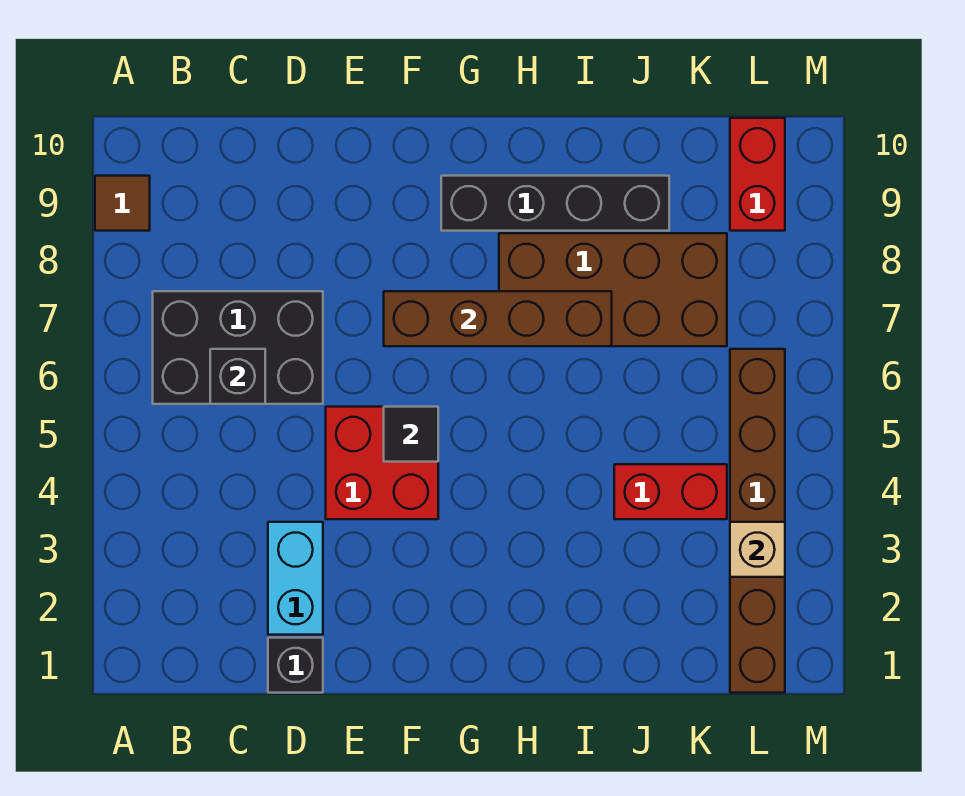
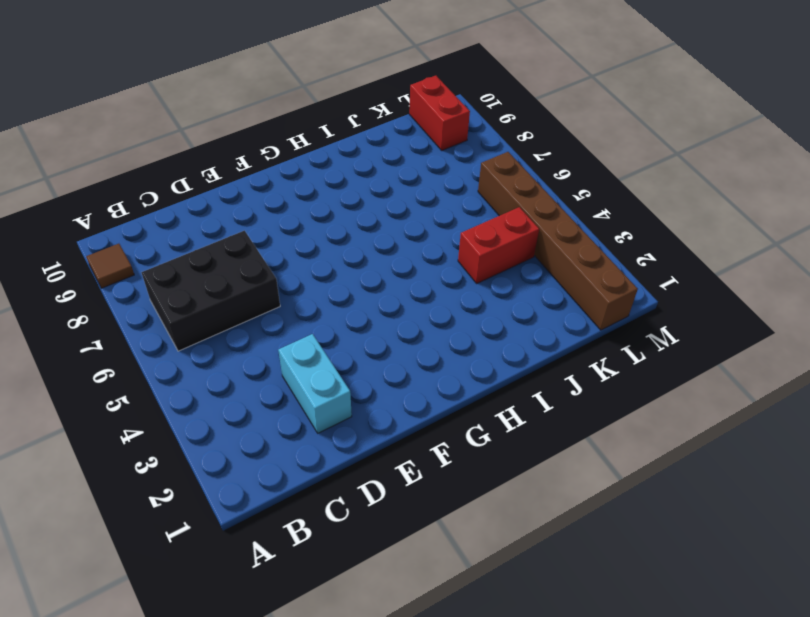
none -> black 1x1 brick [268,638,323,693]
none -> red 2x2 brick [326,407,438,519]
none -> black 1x4 brick [441,176,669,231]

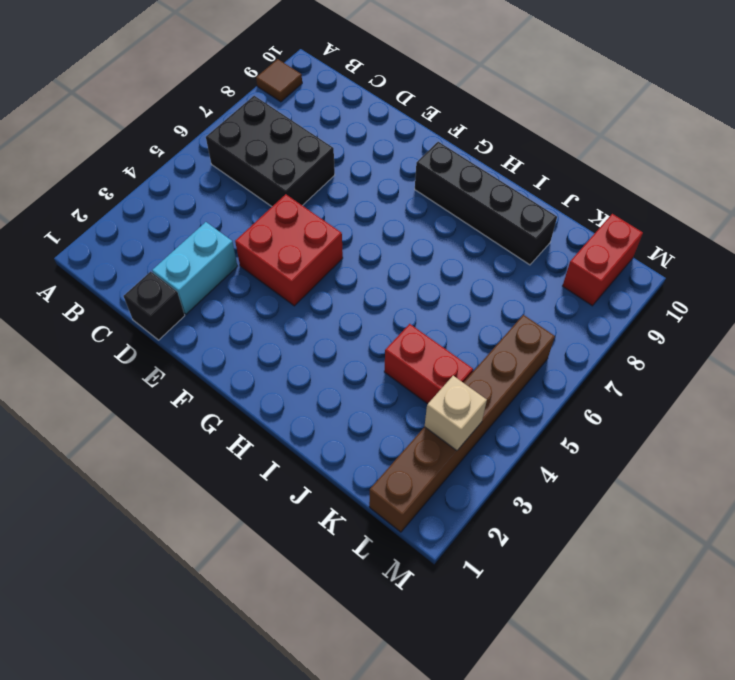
none -> brown 2x4 brick [499,233,727,346]
none -> black 1x1 brick [210,349,265,404]
none -> black 1x1 tile [384,407,438,462]

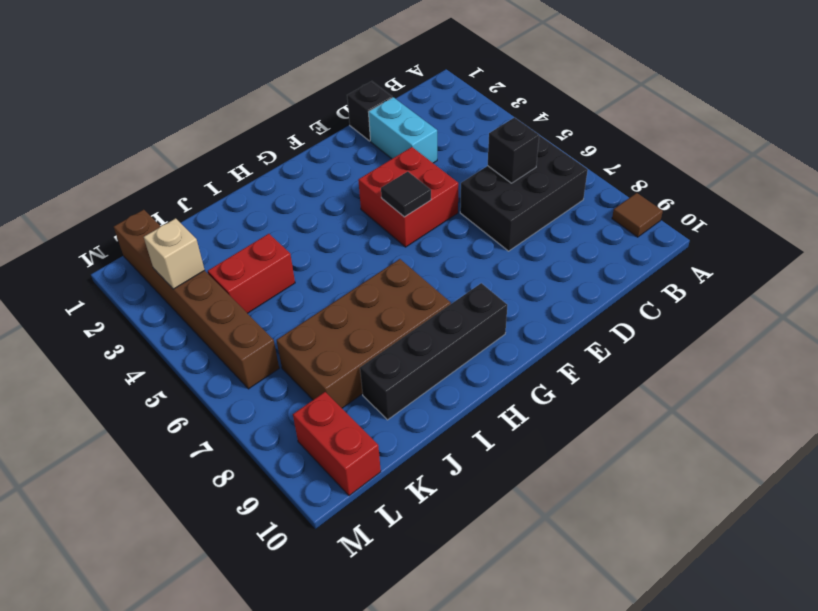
none -> brown 1x4 brick [384,291,612,346]

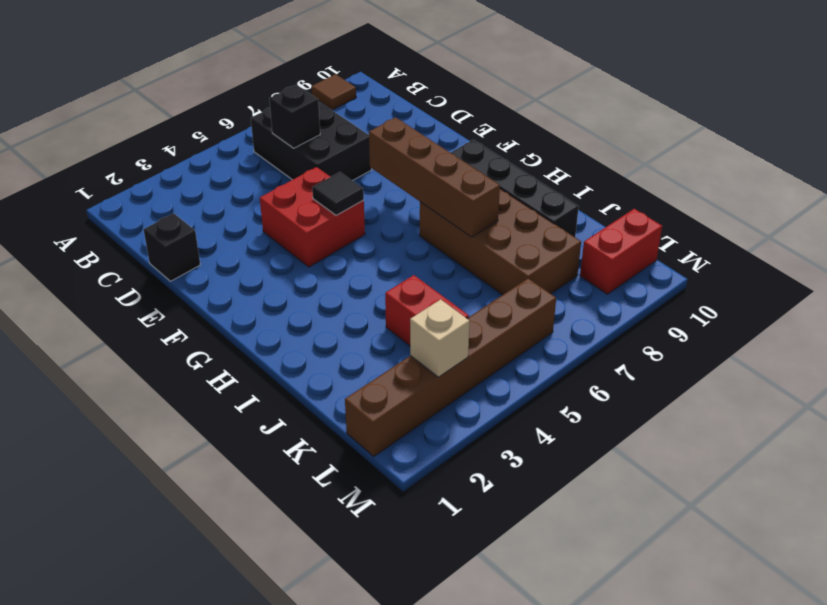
none -> cyan 1x2 brick [268,522,323,635]

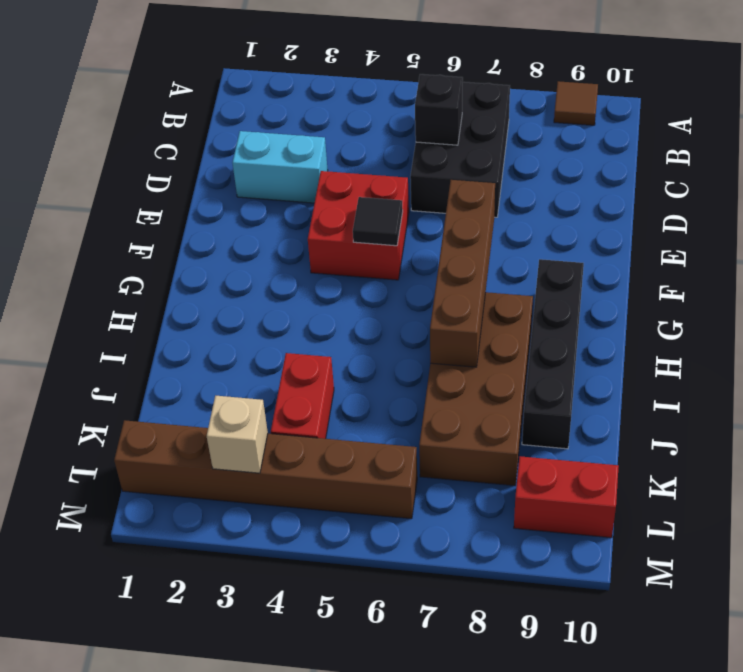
none -> black 1x1 brick [268,638,323,693]

